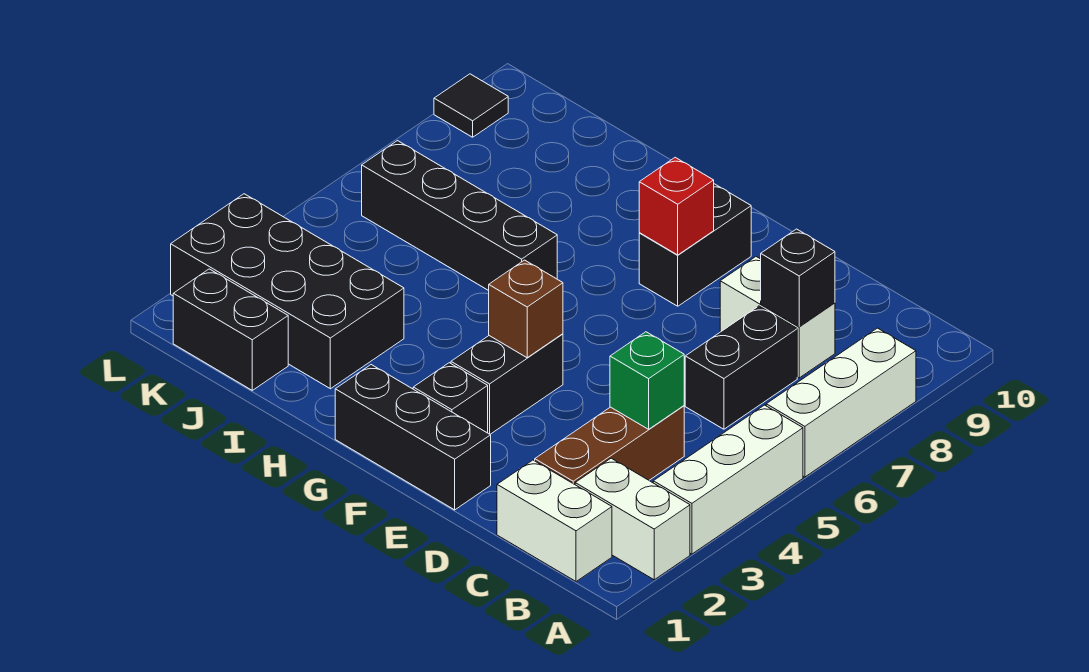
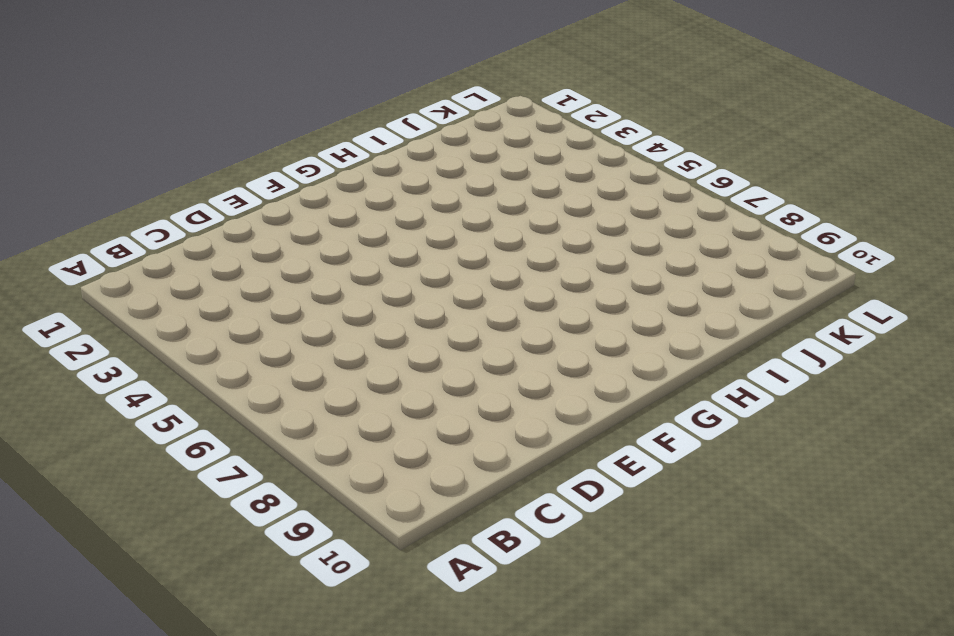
none -> white 1x2 brick [575,458,690,580]
none -> white 1x3 brick [653,405,803,554]
none -> white 1x3 brick [766,328,916,477]

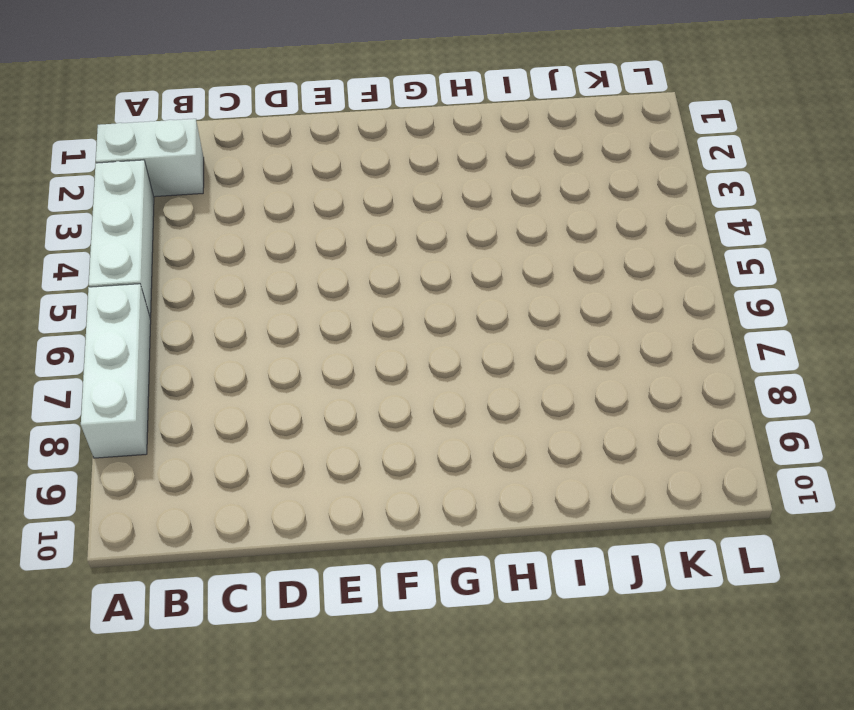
none -> white 1x2 brick [497,460,612,582]
none -> brown 1x3 brick [535,406,684,484]
none -> black 1x2 brick [685,306,797,429]

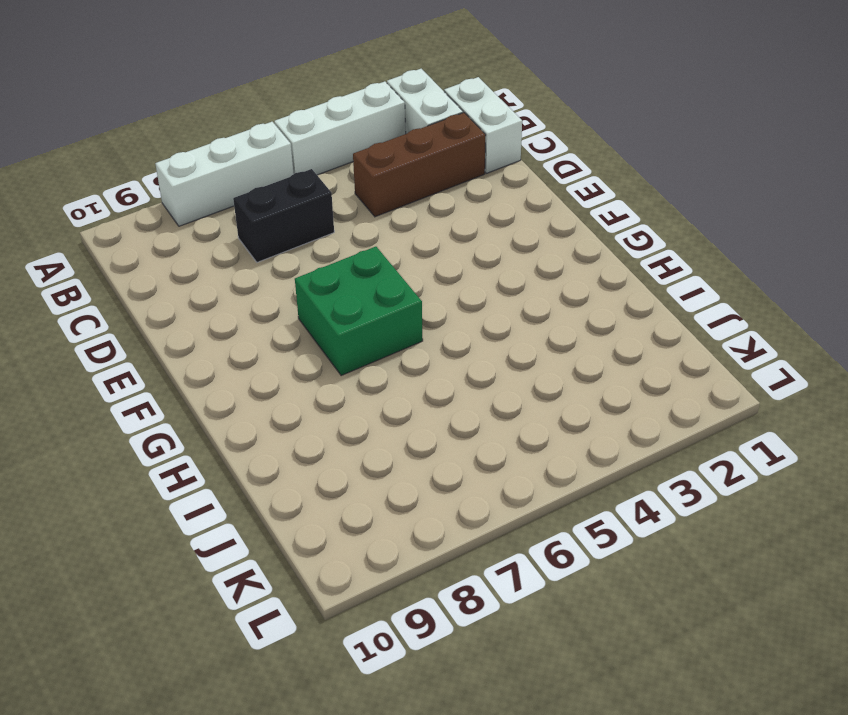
green 2x2 brick [295,247,423,376] -> none
none -> white 1x2 brick [720,257,835,378]
none -> black 1x3 brick [335,365,491,510]
none -> black 1x1 brick [413,363,488,433]

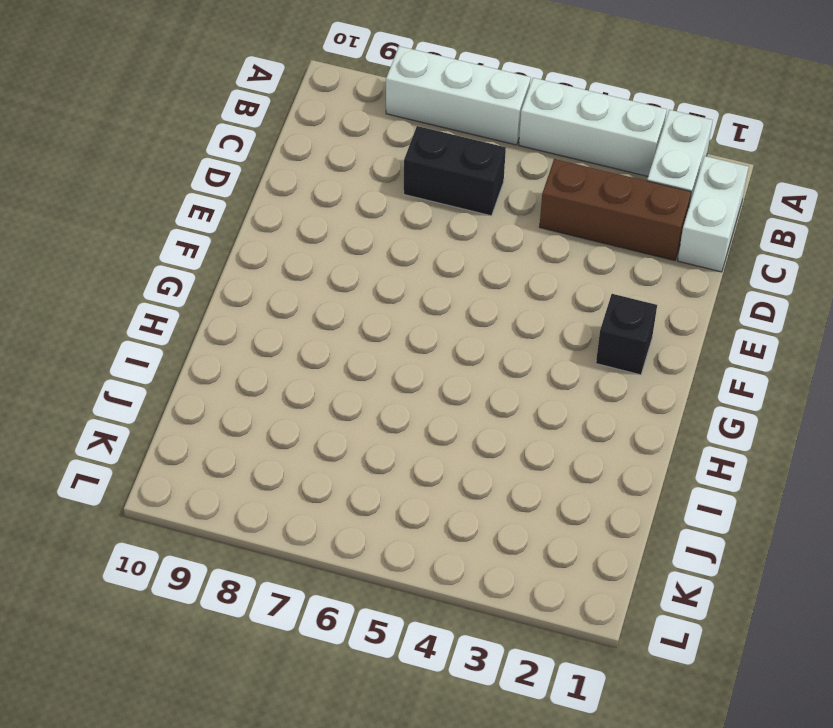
none -> white 1x2 brick [720,257,835,378]
none -> black 1x3 brick [335,365,491,510]
none -> black 1x2 brick [451,334,563,434]

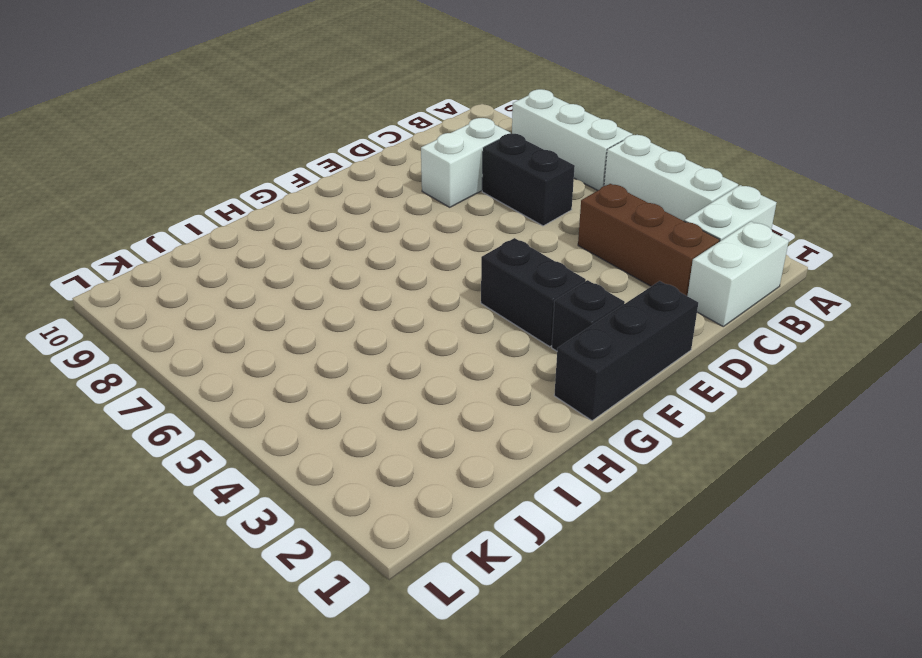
none -> black 1x2 brick [639,184,751,306]
none -> black 1x4 brick [362,141,557,291]
none -> black 2x4 brick [171,194,404,389]

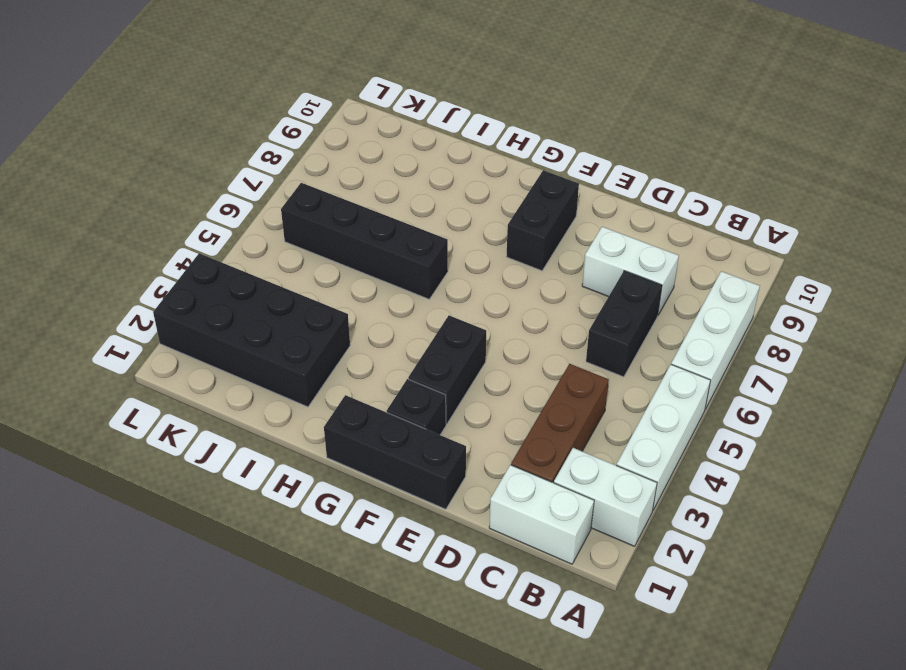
none -> black 1x2 brick [173,269,288,390]
none -> black 1x1 tile [434,74,508,137]
none -> green 1x1 brick [610,332,684,429]

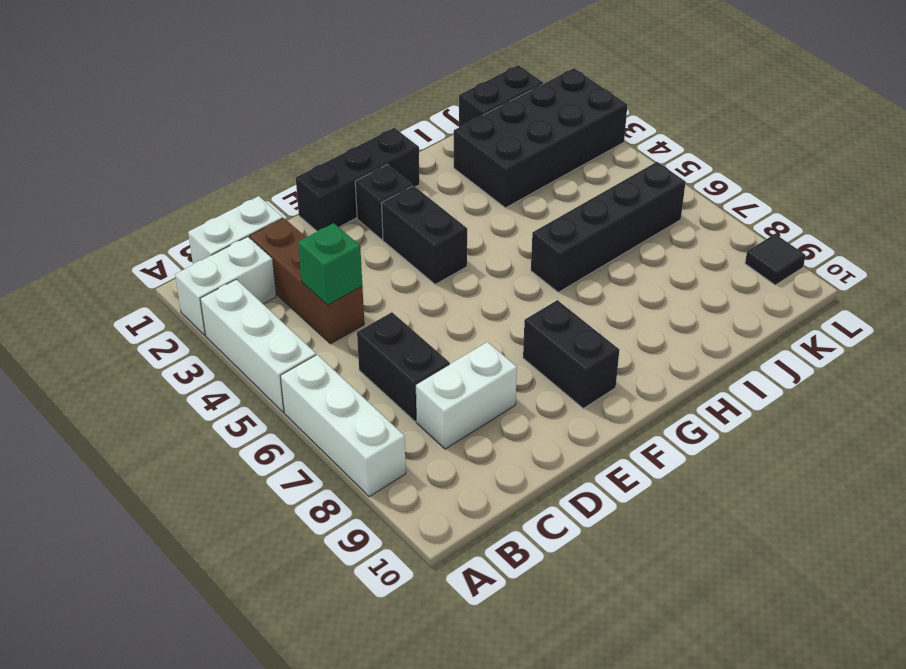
none -> black 1x1 brick [761,229,835,327]
none -> brown 1x1 brick [489,260,563,358]
none -> red 1x1 brick [639,158,714,255]

